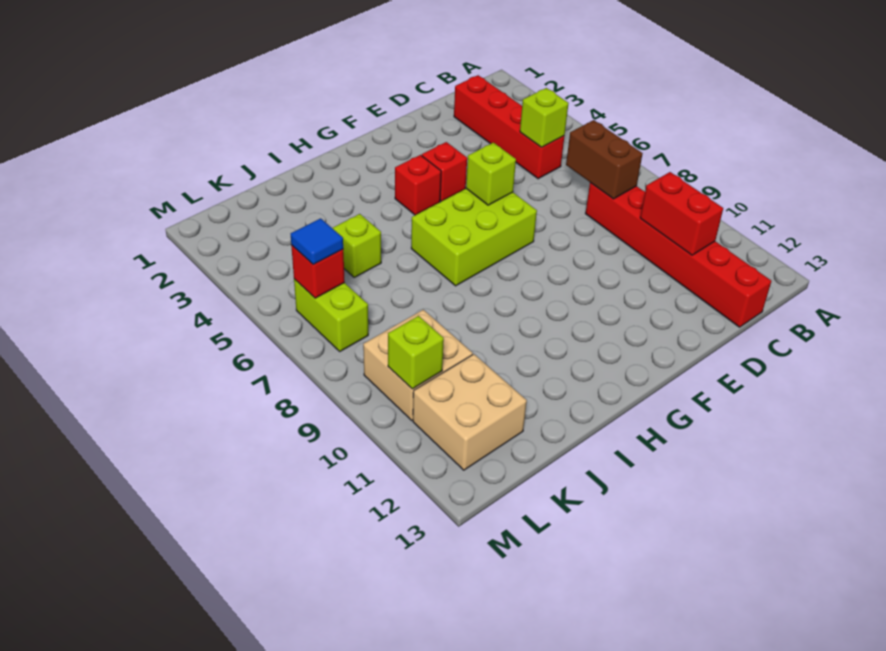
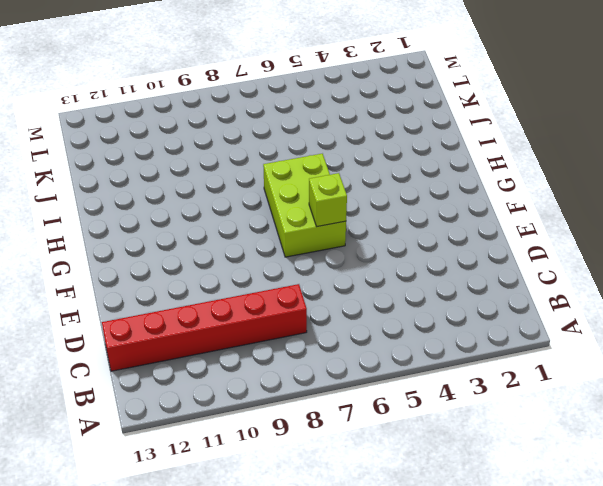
none -> red 1x4 brick [454,75,564,179]
none -> red 1x1 brick [422,142,467,201]
none -> red 1x1 brick [395,155,441,215]

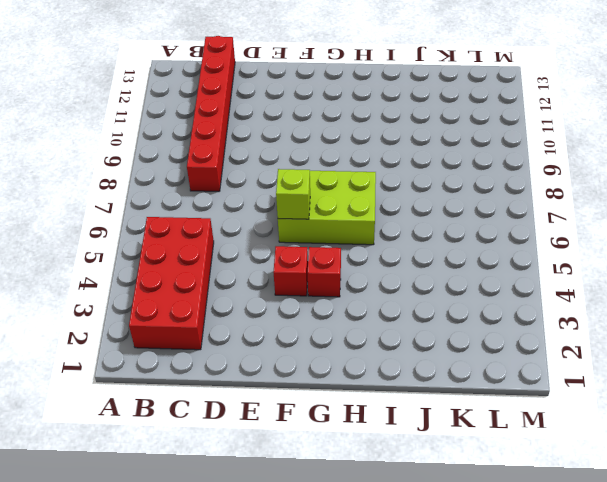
red 2x4 brick [129,217,214,350] -> red 1x4 brick [454,75,564,179]
none -> lime 1x1 brick [333,214,381,277]
none -> tan 2x2 brick [363,310,473,420]
none -> tan 2x2 brick [413,354,527,470]

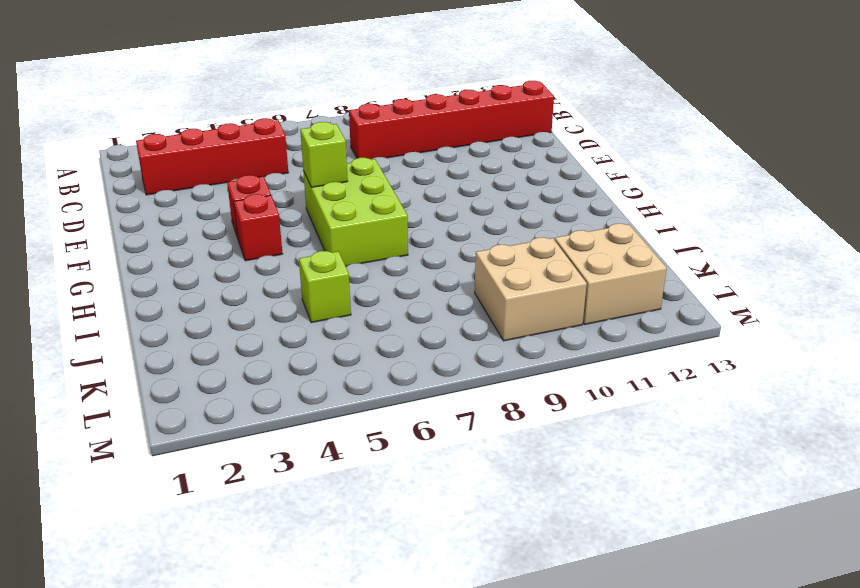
none -> lime 1x2 brick [294,279,368,351]
none -> lime 1x1 brick [520,88,569,147]
none -> brown 1x2 brick [566,120,643,199]

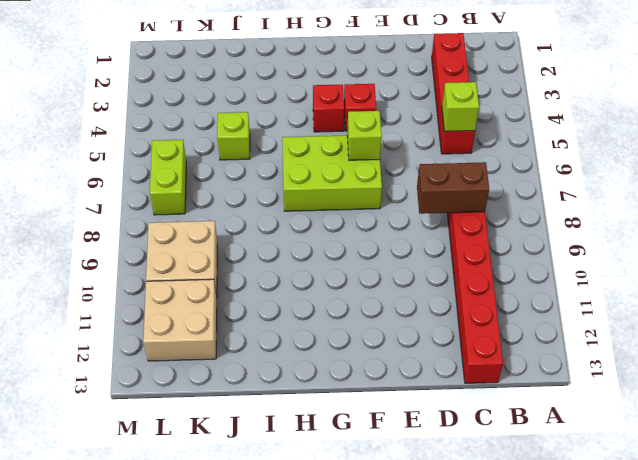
brown 1x2 brick [417,162,489,214] -> brown 1x2 brick turned to [566,120,643,199]
none -> red 1x2 brick [640,172,723,255]
none -> red 1x1 brick [291,245,345,298]
none -> lime 1x1 brick [388,316,444,389]

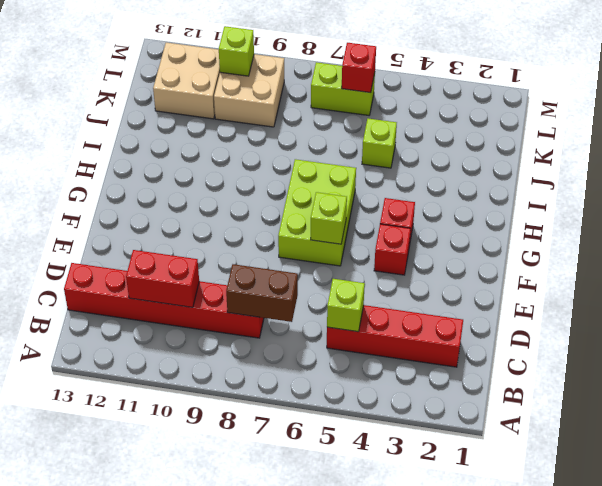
none -> blue 1x1 tile [291,218,343,265]

